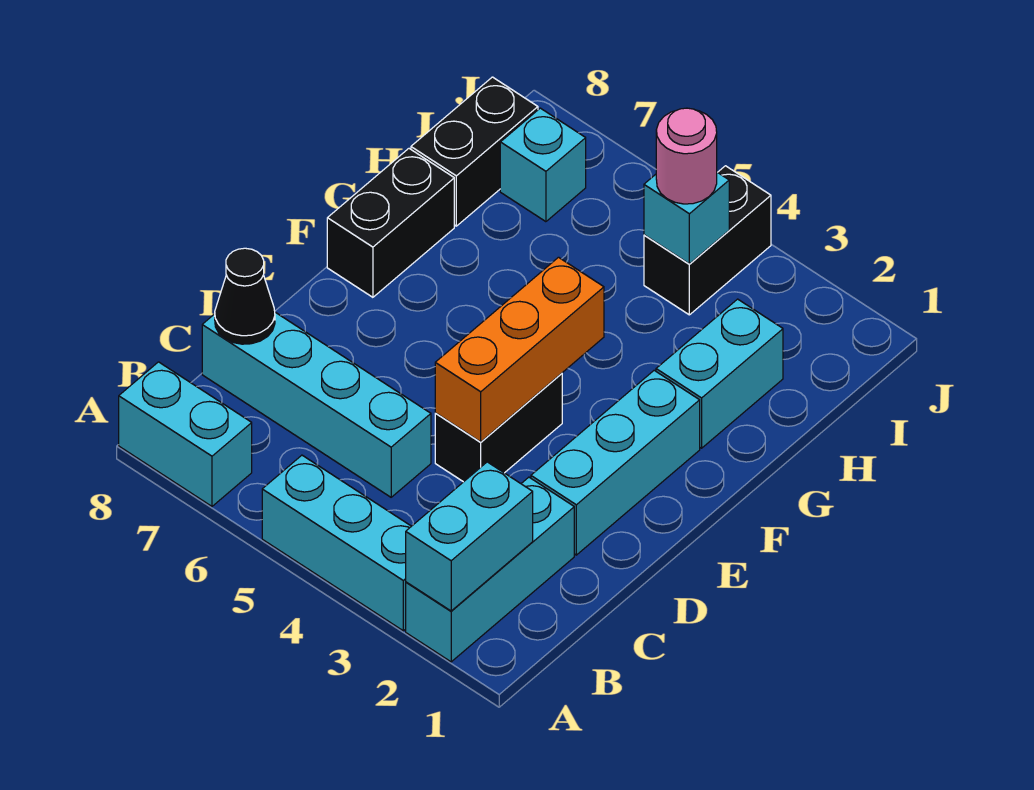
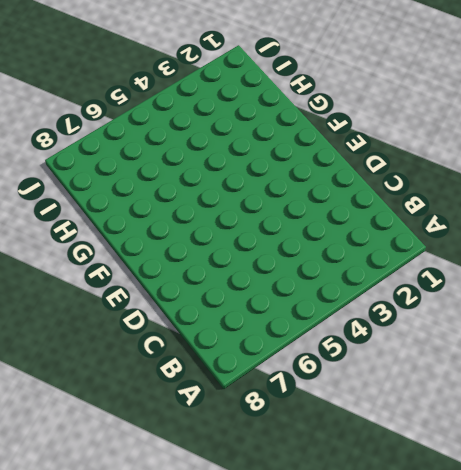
none -> cyan 1x3 brick [406,477,574,662]
none -> cyan 1x3 brick [262,455,411,631]
none -> cyan 1x2 brick [119,362,252,506]

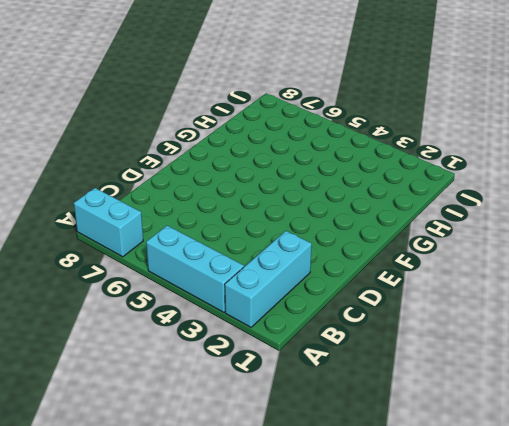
none -> cyan 1x4 brick [202,312,431,497]
none -> cyan 1x3 brick [531,370,700,555]
none -> black 1x2 brick [435,373,562,482]

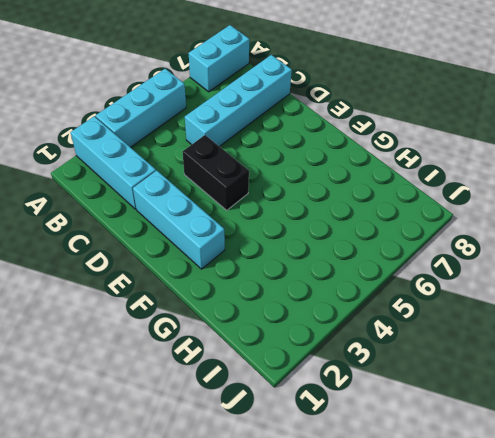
none -> black 1x2 brick [327,149,454,297]
none -> cyan 1x2 brick [656,299,783,448]
none -> black 1x2 brick [411,77,538,226]

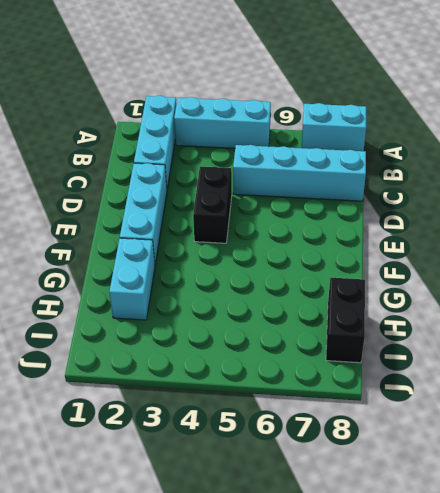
none -> black 1x2 brick [327,149,454,297]
none -> black 1x2 brick [644,166,771,315]
none -> cyan 1x1 brick [500,108,586,222]

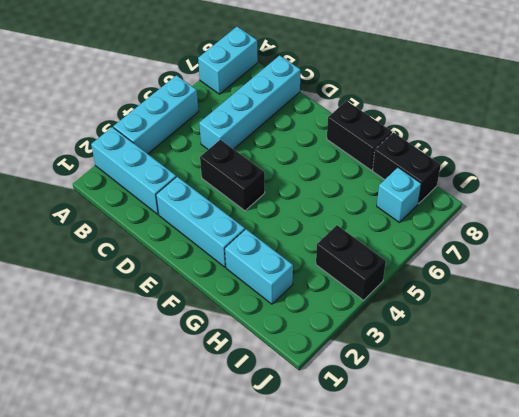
none -> cyan 1x2 brick [406,462,533,611]
none -> black 1x1 cone [215,248,275,344]
none -> orange 1x3 brick [435,257,604,442]

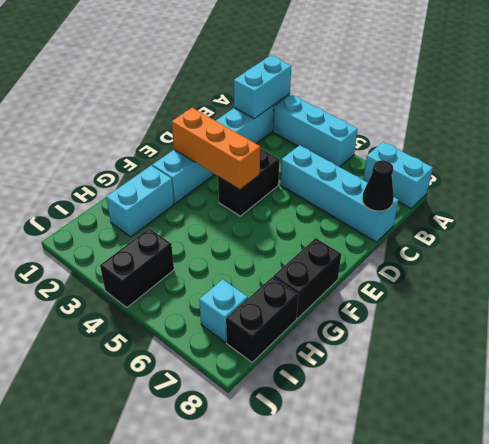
orange 1x3 brick [172,108,260,190] -> orange 1x3 brick turned to [435,257,604,442]
none -> cyan 1x1 brick [644,172,729,264]
none -> pink 1x1 round brick [656,108,717,204]

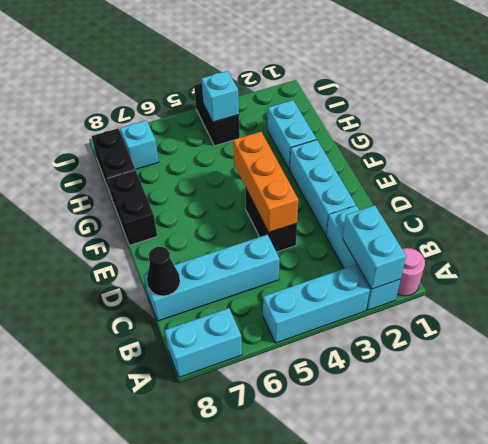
pink 1x1 round brick [397,248,425,296] -> pink 1x1 round brick moved to [656,108,717,204]

